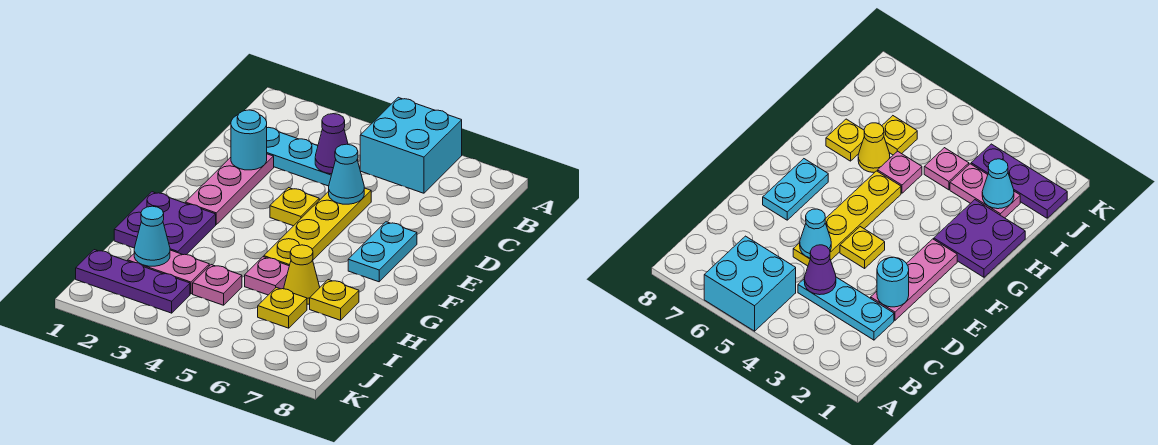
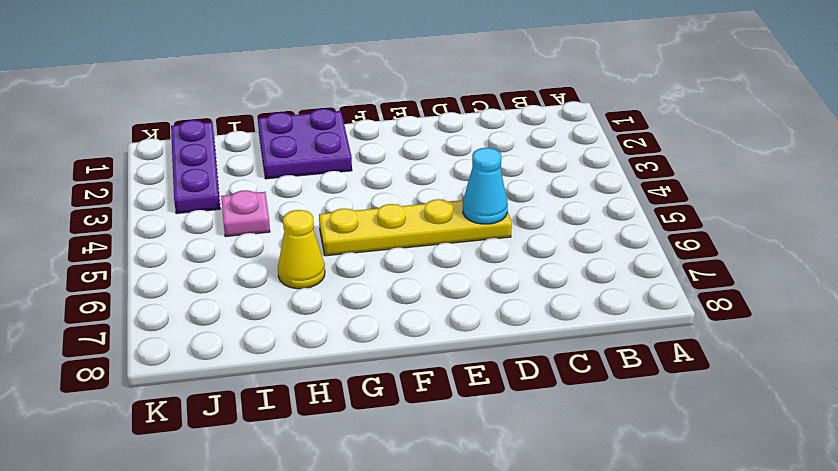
none -> cyan 2x2 brick [360,97,462,193]
none -> cyan 1x3 plate [267,127,332,186]
none -> pink 1x3 plate [185,154,274,224]

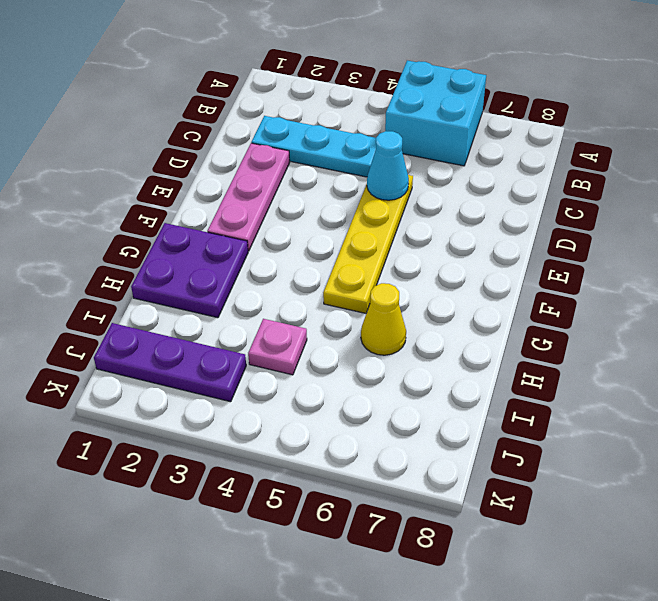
none -> yellow 1x1 plate [270,188,319,226]
none -> cyan 1x2 plate [348,222,417,282]
none -> pink 1x1 plate [245,257,289,295]

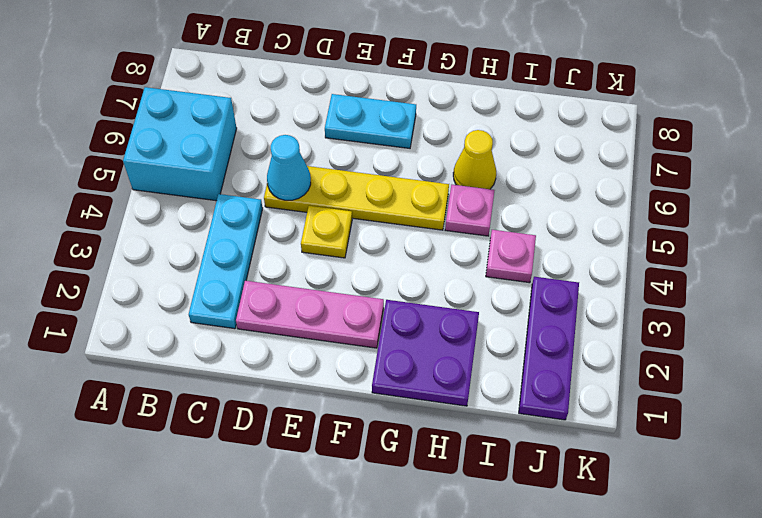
none -> yellow 1x1 plate [310,280,359,320]
none -> pink 1x2 plate [128,250,209,294]
none -> yellow 1x1 plate [258,287,307,328]

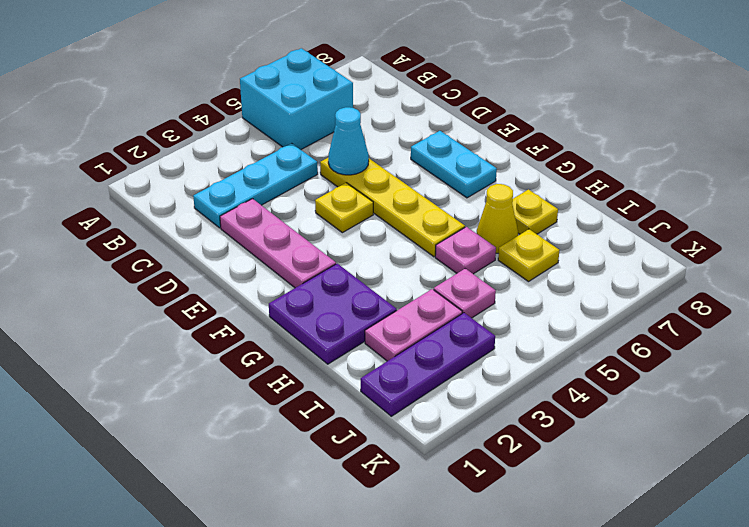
none -> purple 1x1 cone [315,114,348,174]
none -> cyan 1x1 round brick [231,110,267,170]
none -> cyan 1x1 cone [134,206,170,266]

